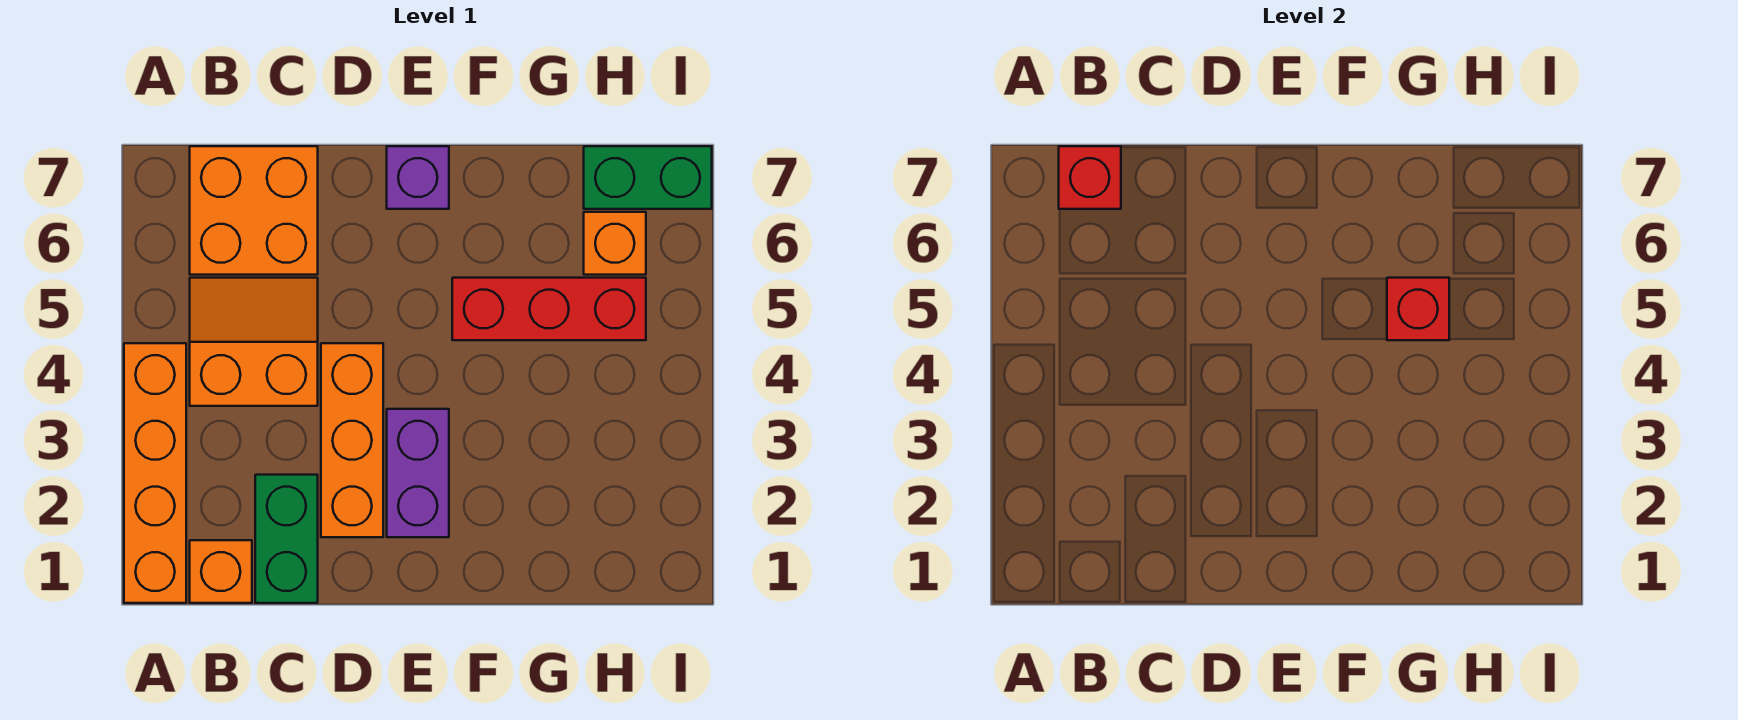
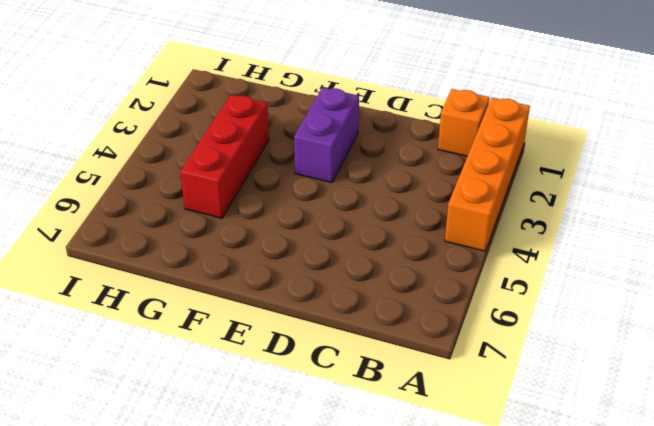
red 1x3 brick [180,95,269,218] -> red 1x3 brick turned to [452,278,646,340]
none -> orange 2x2 slope [190,278,318,406]
none -> orange 2x2 brick [190,146,318,275]
none -> green 1x2 brick [255,475,318,603]

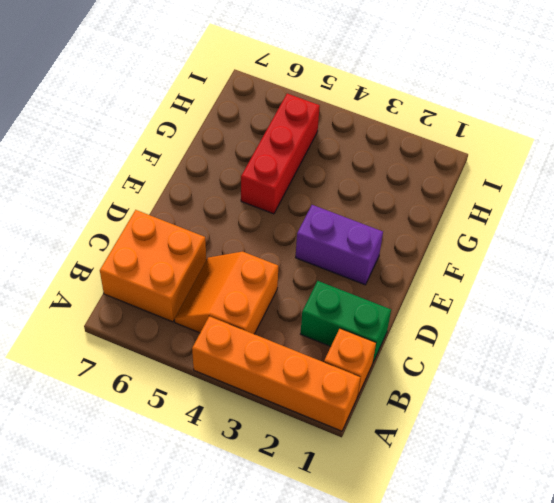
none -> orange 1x3 brick [321,343,383,537]
none -> purple 1x1 brick [387,146,449,209]
none -> orange 1x1 brick [584,212,646,275]

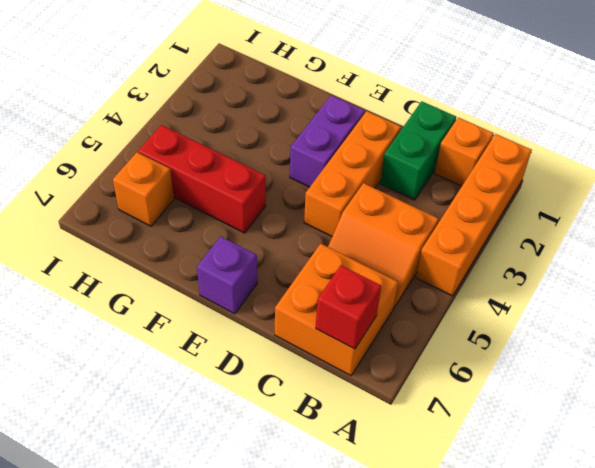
none -> green 1x2 brick [584,146,712,209]
none -> red 1x1 brick [1387,278,1449,340]

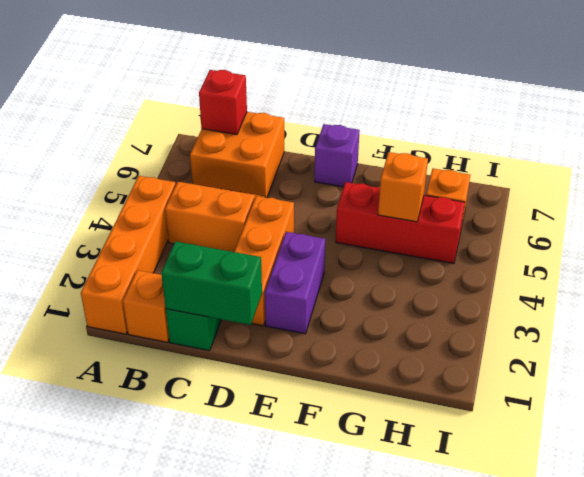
green 1x2 brick [161,241,262,325] -> green 1x2 brick moved to [584,146,712,209]
orange 1x1 brick [378,152,428,222] -> red 1x1 brick [1387,278,1449,340]

